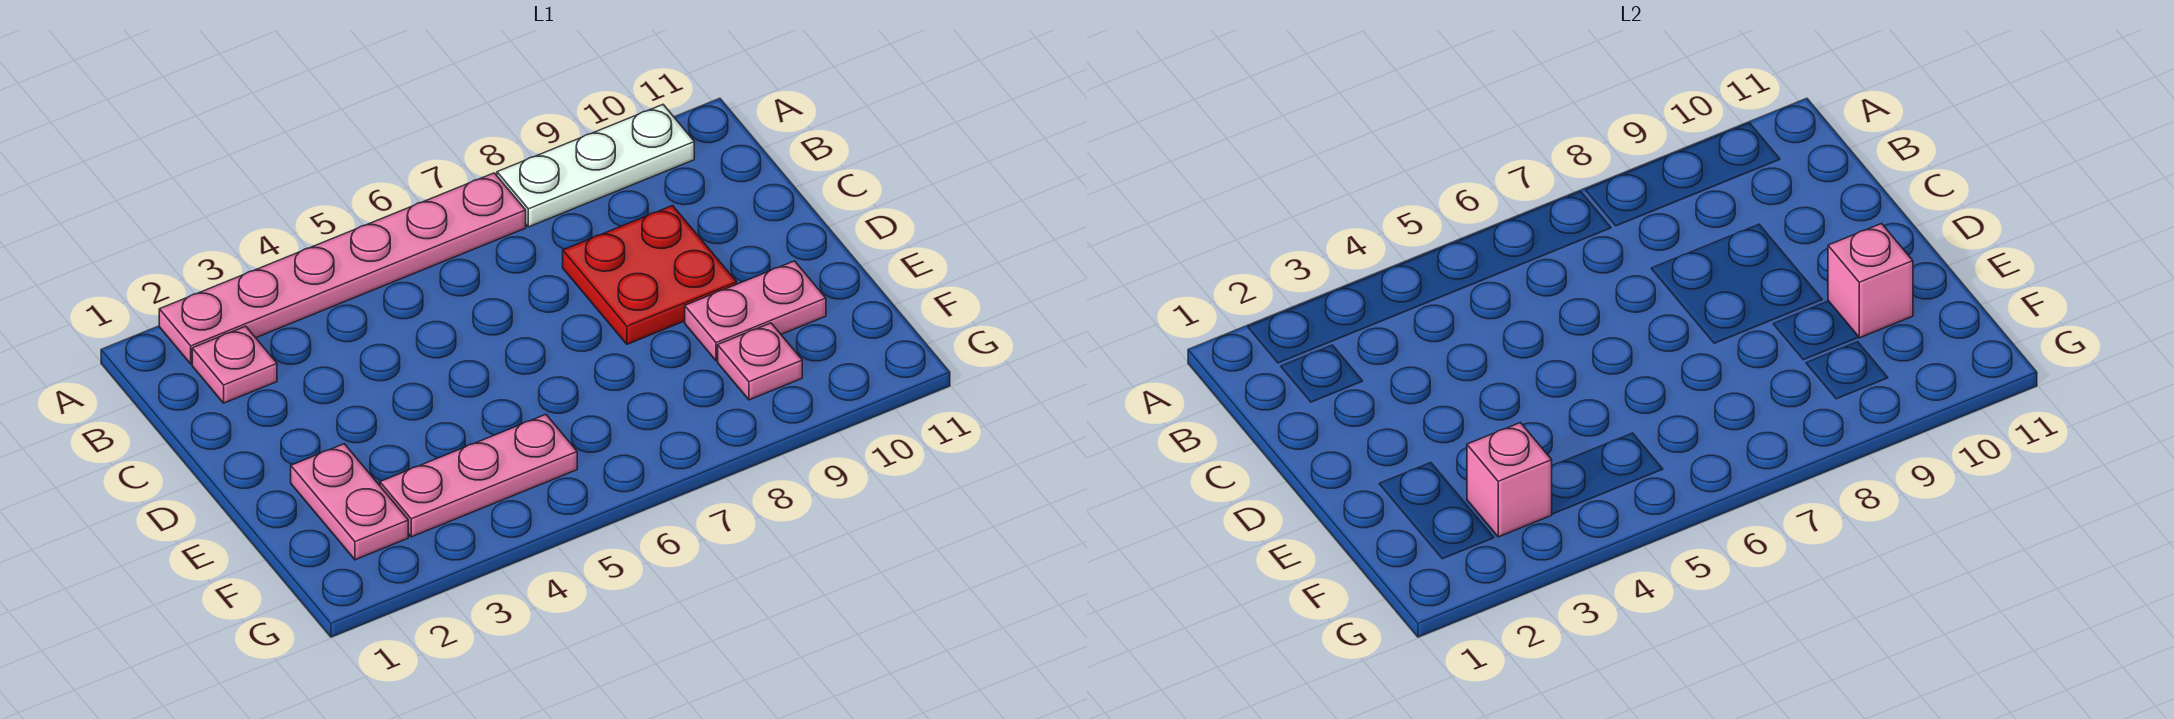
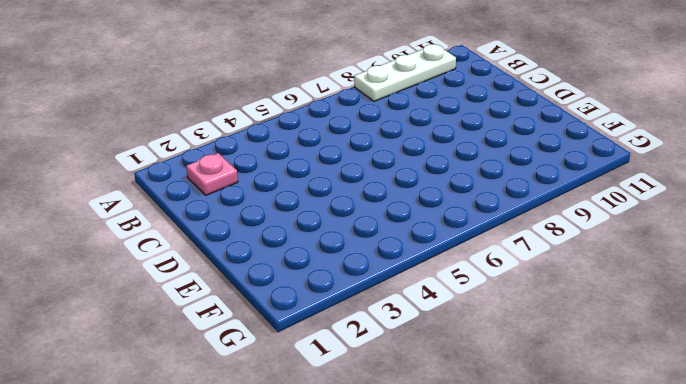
none -> pink 1x6 plate [159,173,526,364]
none -> red 2x2 plate [563,206,737,344]

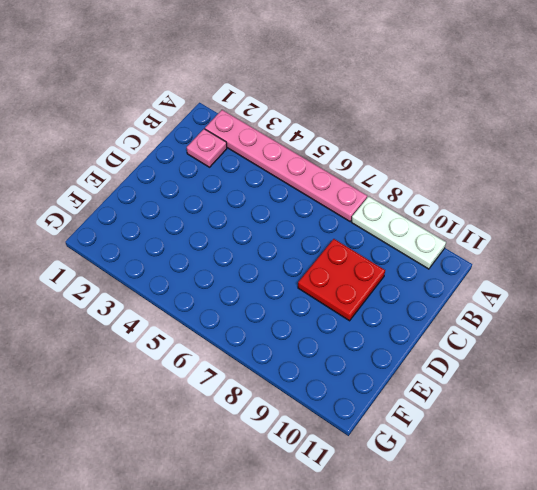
none -> pink 1x2 plate [291,444,408,560]
none -> pink 1x2 plate [685,261,826,361]

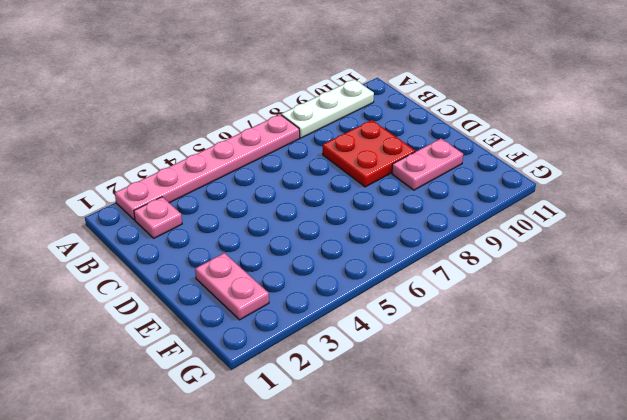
none -> pink 1x3 plate [380,414,577,537]
none -> pink 1x1 plate [718,323,802,400]

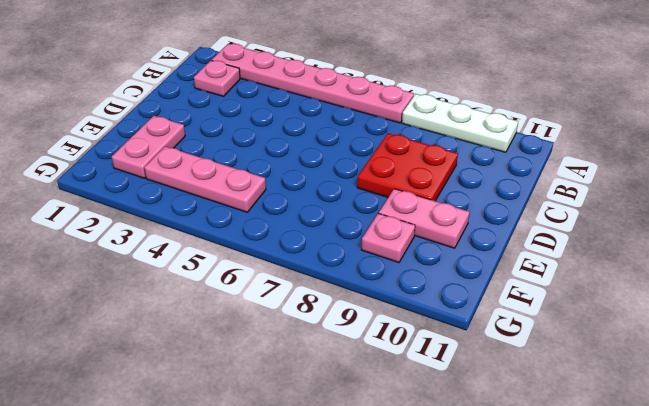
none -> pink 1x1 brick [1828,224,1913,338]
none -> pink 1x1 brick [1467,423,1552,537]

